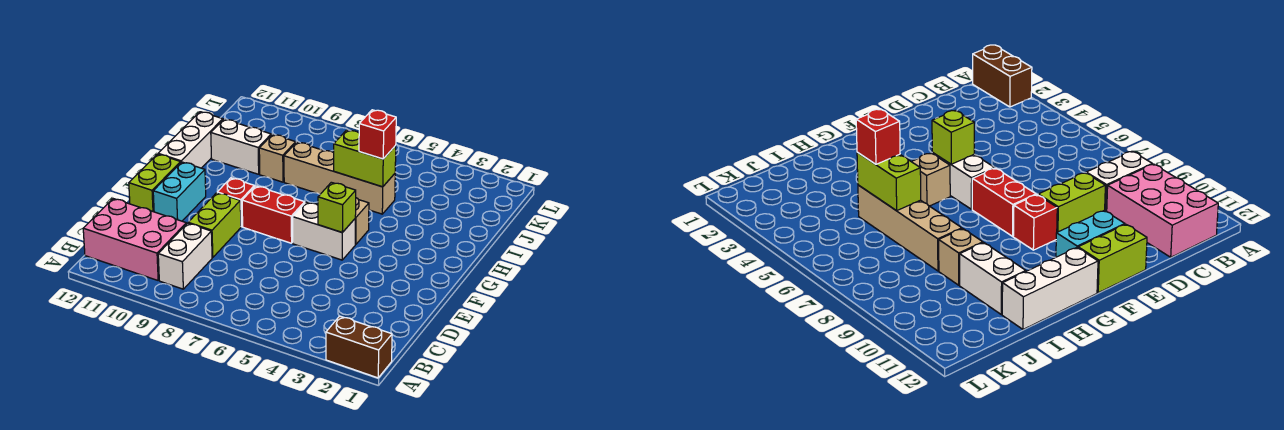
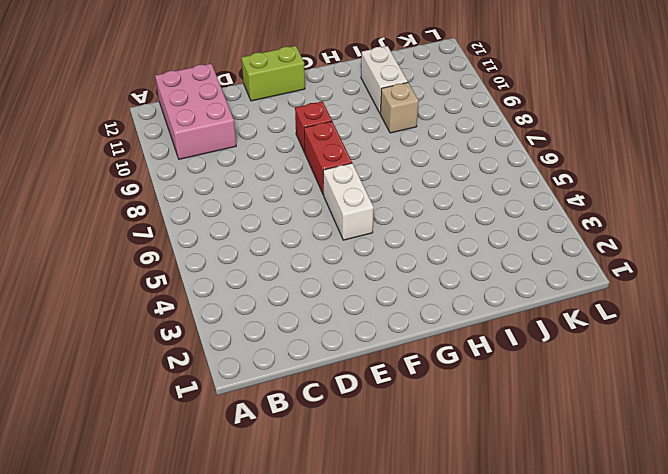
none -> brown 1x2 brick [326,316,392,378]
none -> white 1x2 brick [158,223,212,289]
none -> lime 1x2 brick [188,193,241,258]

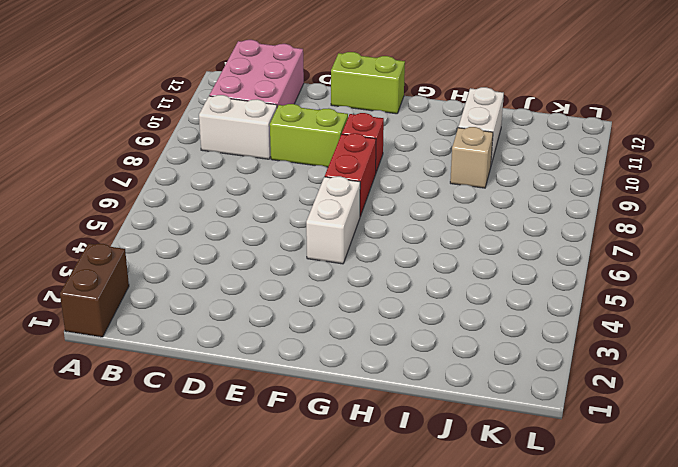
none -> cyan 1x2 brick [153,162,206,221]
none -> tan 1x1 brick [355,198,369,245]
none -> white 1x3 brick [158,112,223,168]

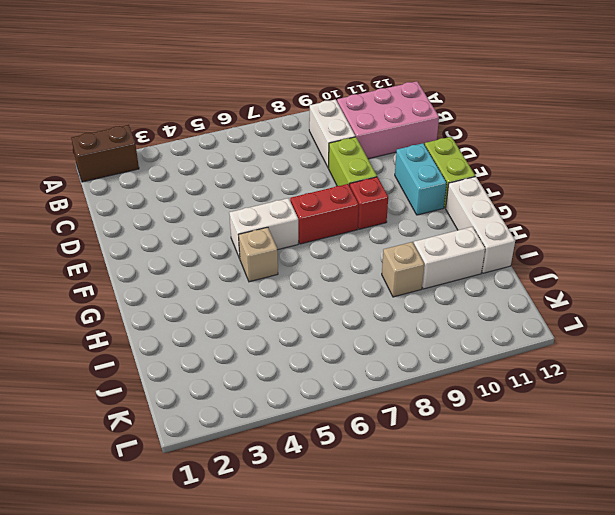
none -> tan 1x4 brick [284,142,395,214]
none -> lime 1x1 brick [318,182,356,233]
none -> lime 1x2 brick [334,130,396,187]

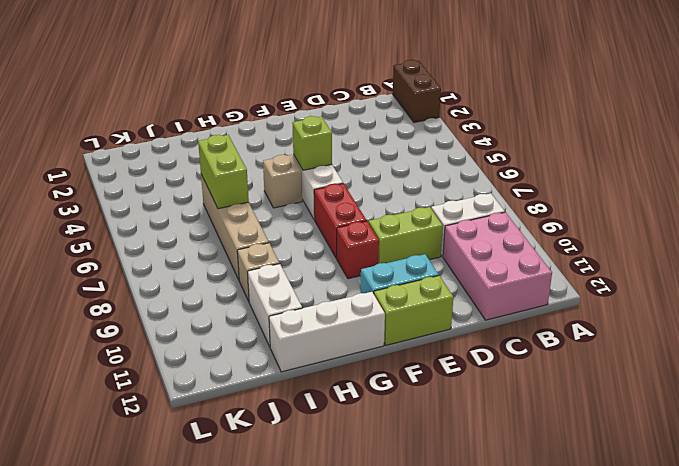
none -> red 1x1 brick [359,110,396,159]

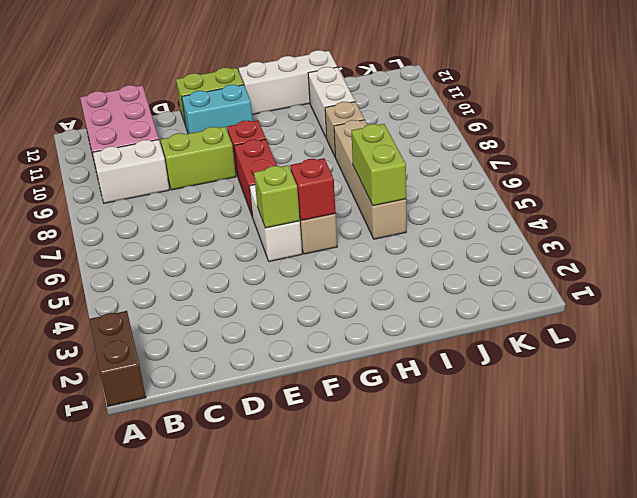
red 1x1 brick [290,158,336,221] -> red 1x1 brick moved to [359,110,396,159]

